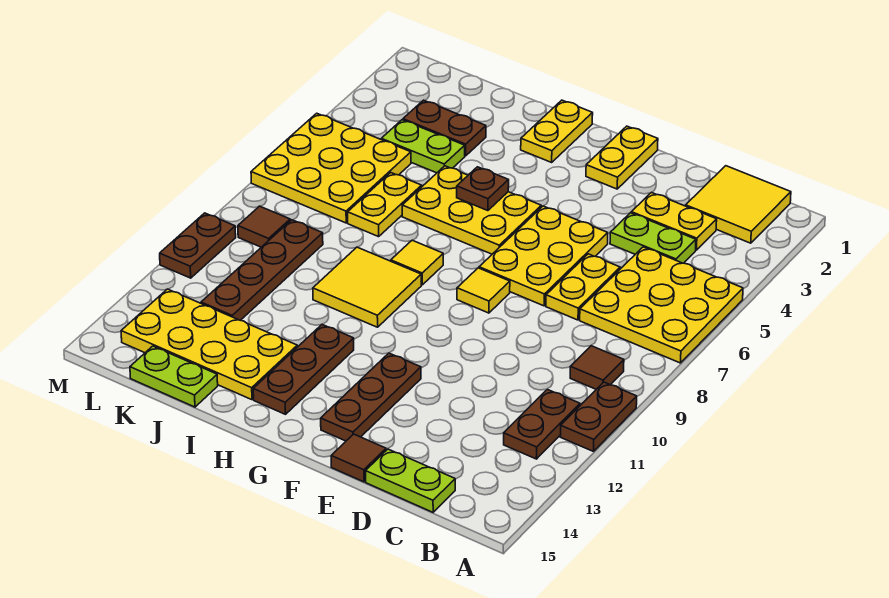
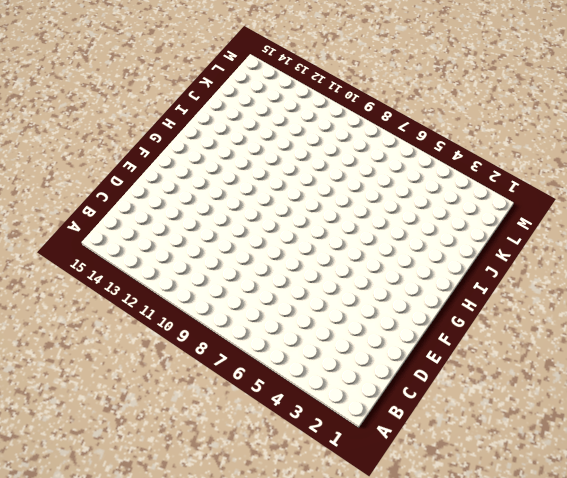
none -> yellow 3x3 plate [580,247,743,363]
none -> brown 1x2 plate [560,382,637,451]
none -> yellow 2x2 tile [686,166,791,243]

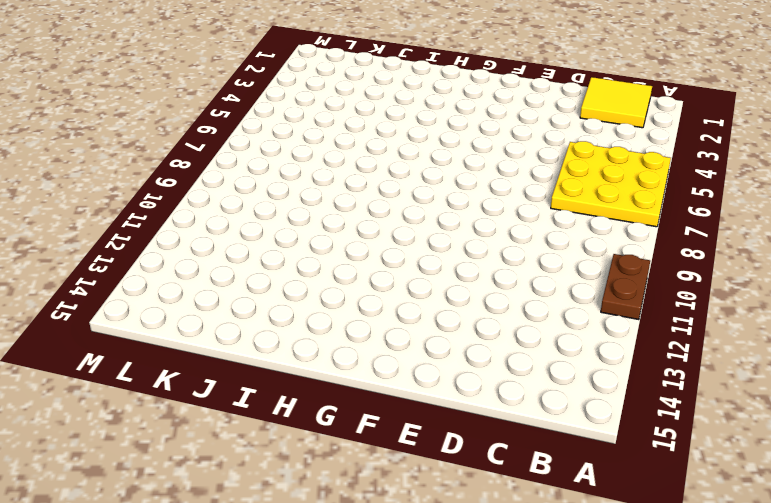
none -> brown 1x1 tile [570,346,624,389]
none -> brown 1x2 plate [504,390,580,459]
none -> yellow 1x2 plate [631,192,717,250]

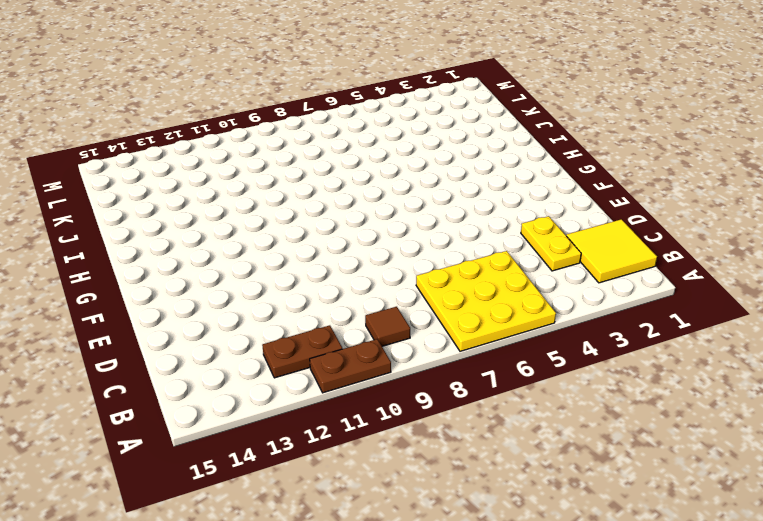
none -> lime 1x2 plate [610,213,696,263]
none -> lime 1x2 plate [366,449,455,512]
none -> yellow 1x2 plate [546,254,620,320]

